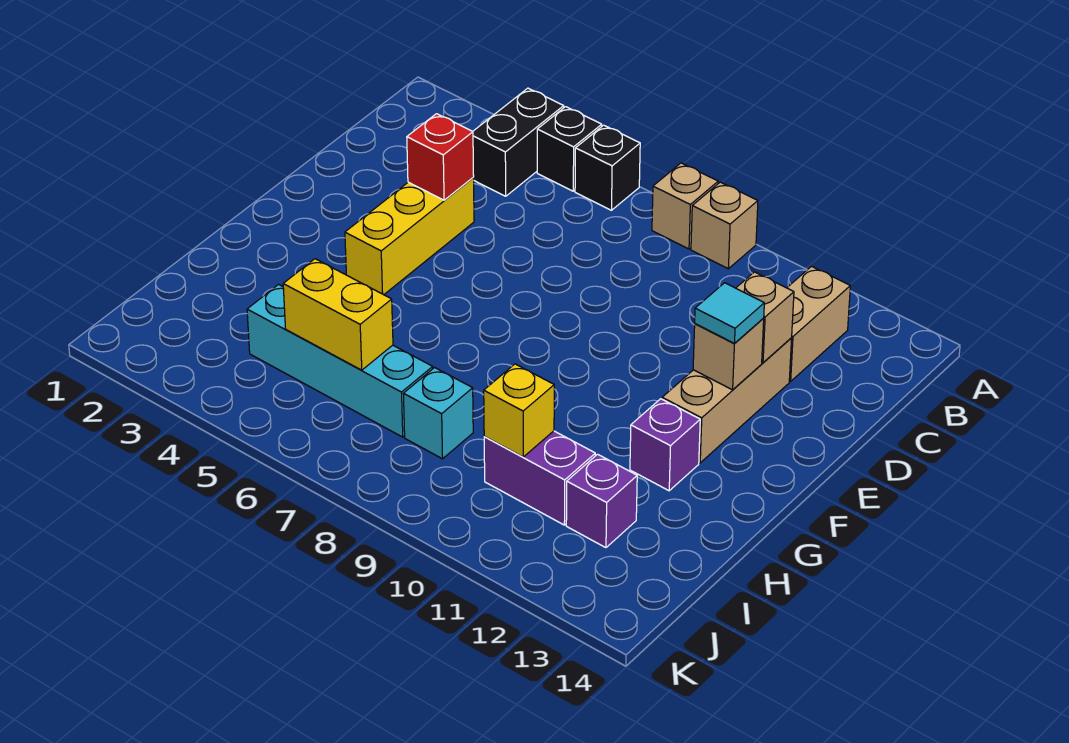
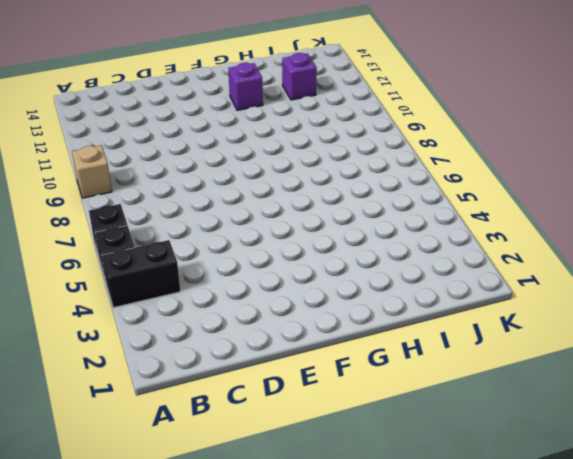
none -> tan 1x1 brick [652,163,718,249]
none -> tan 1x2 brick [787,266,850,381]
none -> yellow 1x3 brick [345,178,474,295]

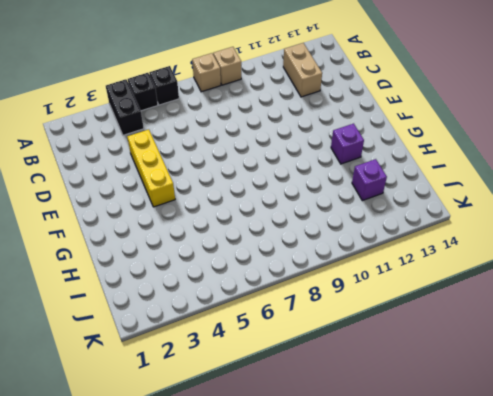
none -> tan 1x3 brick [662,338,792,463]
none -> cyan 1x4 brick [247,284,433,437]
none -> cyan 1x1 brick [403,368,473,459]

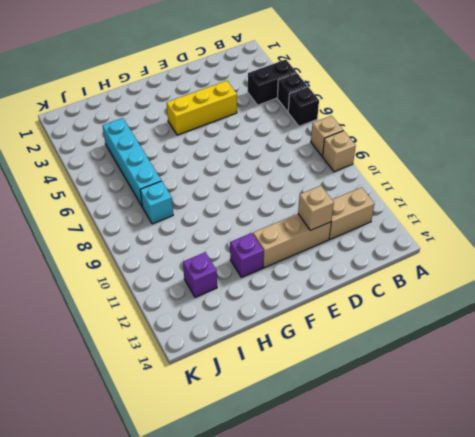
none -> purple 1x2 brick [484,431,595,525]
none -> red 1x1 brick [407,114,474,200]
none -> tan 1x1 brick [693,319,764,390]

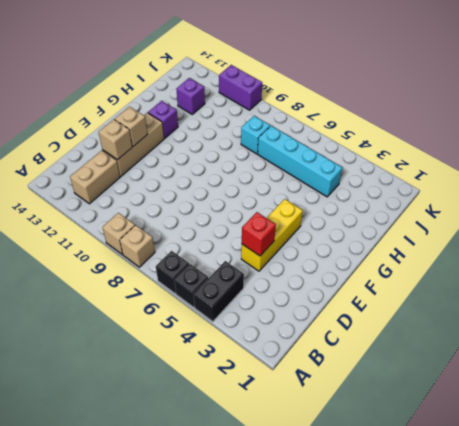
purple 1x2 brick [219,65,262,110] -> purple 1x2 brick moved to [484,431,595,525]
none -> yellow 1x2 brick [283,259,393,370]
none -> yellow 1x1 brick [484,364,554,457]
none -> cyan 1x1 tile [695,283,764,343]

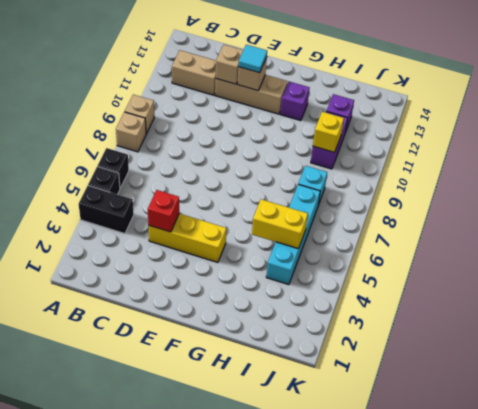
yellow 1x2 brick [252,199,308,249] -> yellow 1x2 brick turned to [283,259,393,370]

